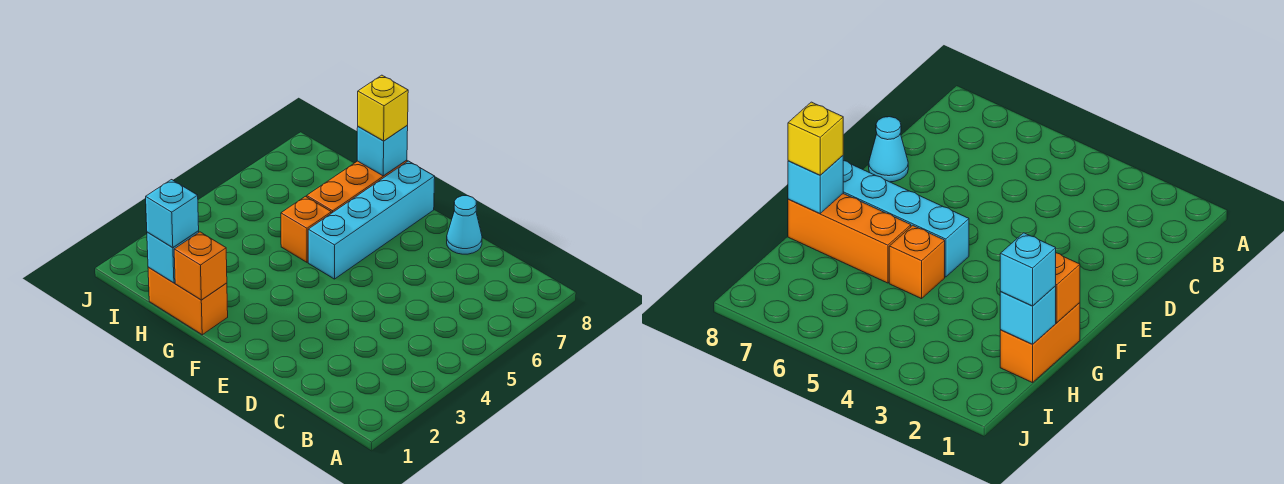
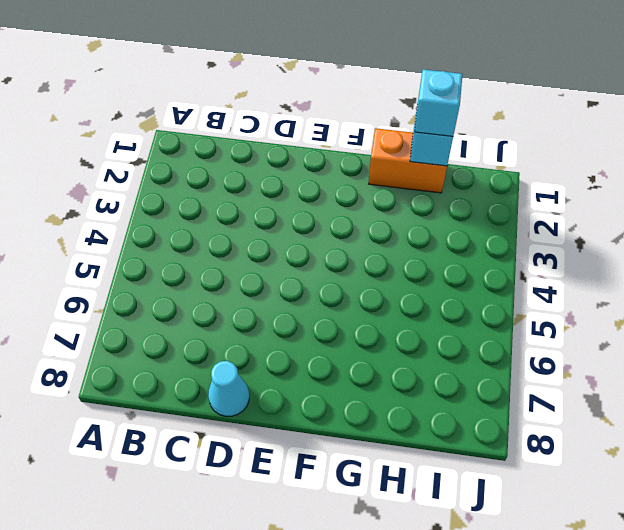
none -> cyan 1x4 brick [308,161,435,279]
none -> orange 1x1 brick [281,196,331,262]

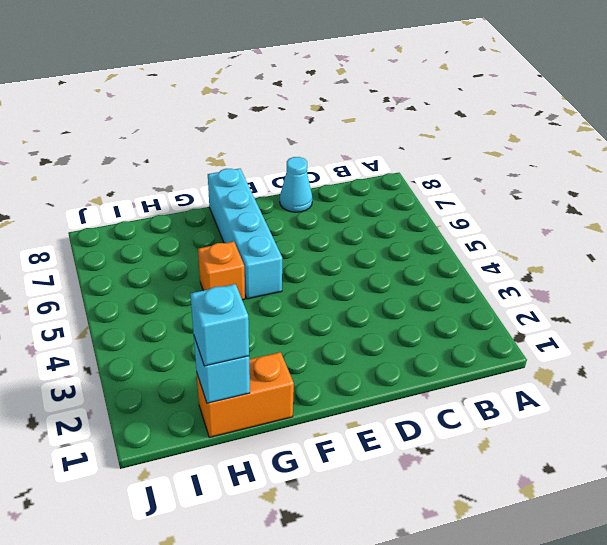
none -> orange 1x3 brick [307,160,407,213]
none -> orange 1x1 brick [174,232,227,300]

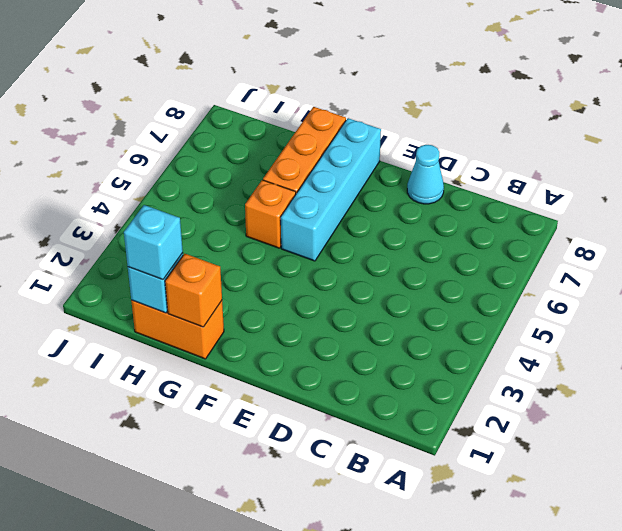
none -> cyan 1x1 brick [357,126,408,176]
none -> yellow 1x1 brick [358,75,408,141]

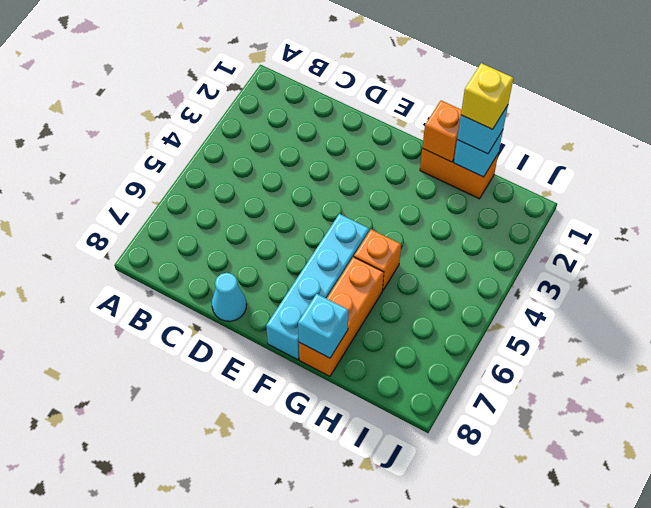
yellow 1x1 brick [461,63,513,129] -> yellow 1x1 brick moved to [358,75,408,141]

